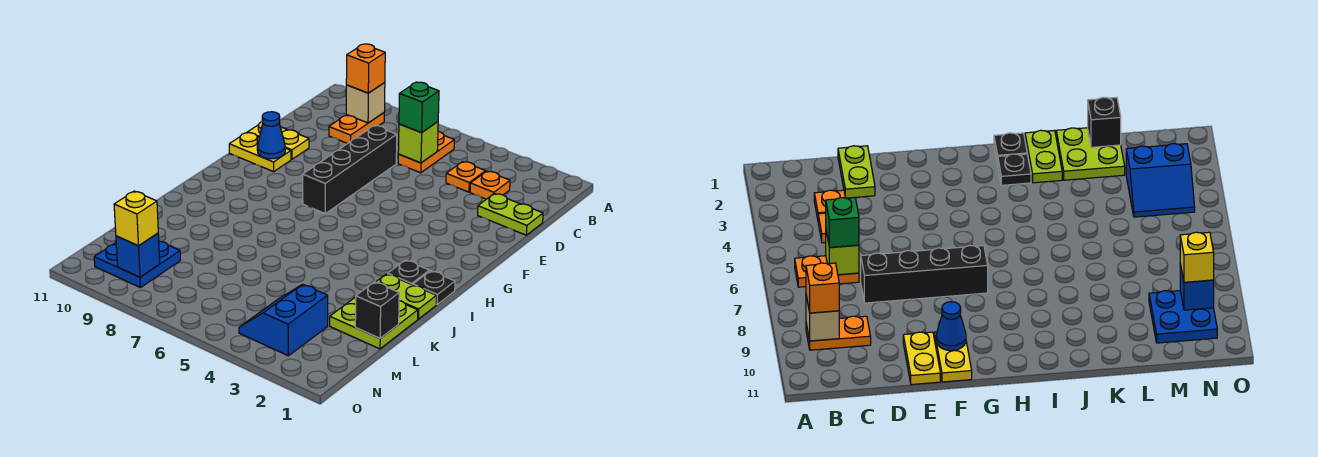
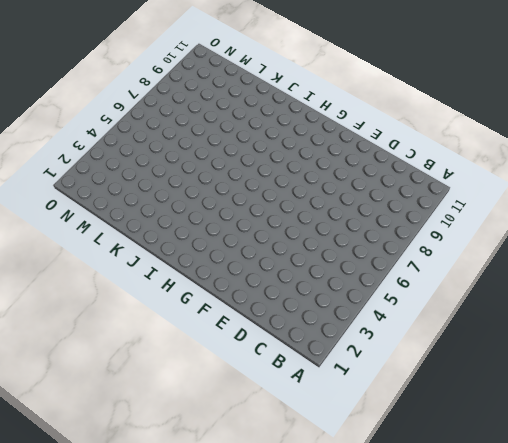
none -> orange 1x2 plate [398,132,454,173]
none -> orange 1x2 plate [329,113,384,144]
none -> orange 1x1 plate [470,171,510,199]

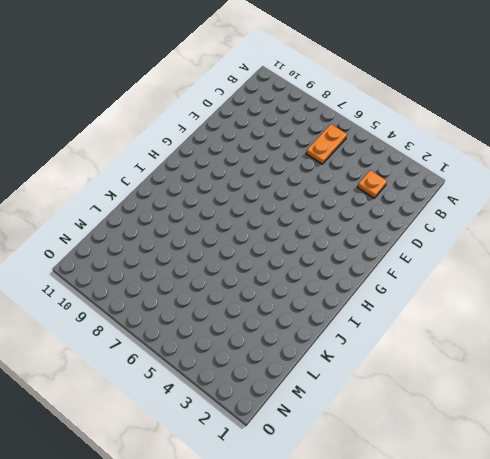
none -> orange 1x2 plate [329,113,384,144]
none -> orange 1x1 plate [446,162,486,192]
none -> lime 1x2 plate [478,194,543,235]

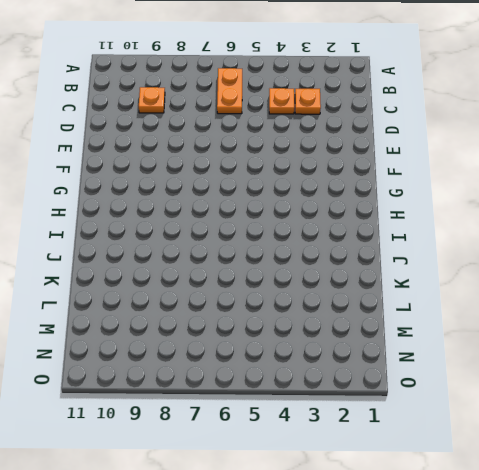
orange 1x1 plate [139,87,165,113] -> orange 1x2 plate [329,113,384,144]
none -> lime 1x2 plate [478,194,543,235]
none -> black 1x4 brick [303,126,397,214]
none -> yellow 1x2 plate [248,122,309,159]

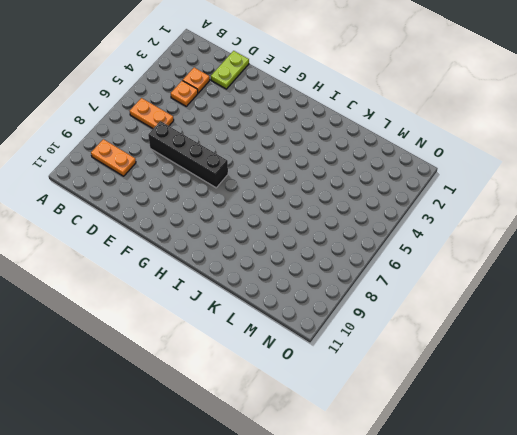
none -> yellow 1x2 plate [248,122,309,159]
none -> yellow 1x2 plate [229,133,291,172]
none -> black 1x1 plate [413,271,455,304]

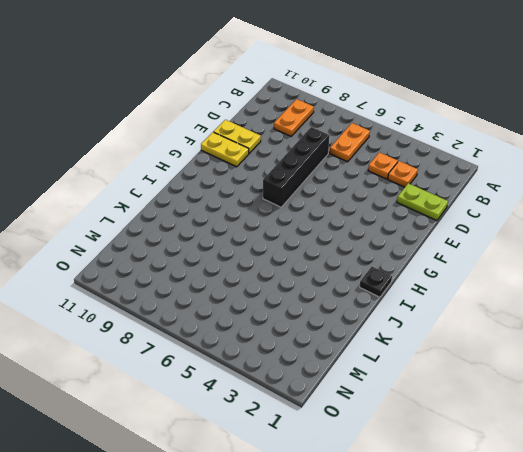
none -> black 1x1 plate [388,260,429,285]
none -> lime 1x2 plate [376,274,437,319]
none -> lime 2x2 plate [330,297,418,349]

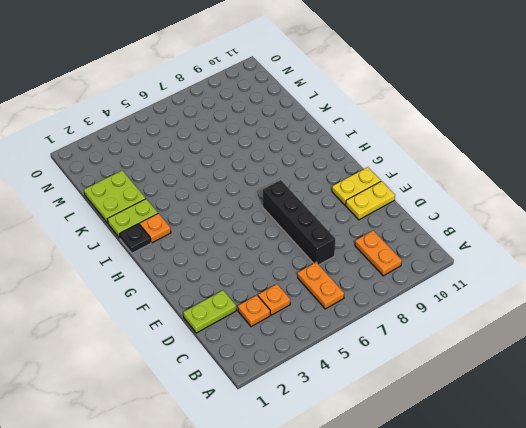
orange 1x1 plate [140,213,171,243] -> black 1x1 plate [388,260,429,285]
none -> blue 2x2 slope [239,284,328,356]
none -> blue 2x2 plate [94,241,180,288]
none -> tan 1x1 brick [346,83,385,123]

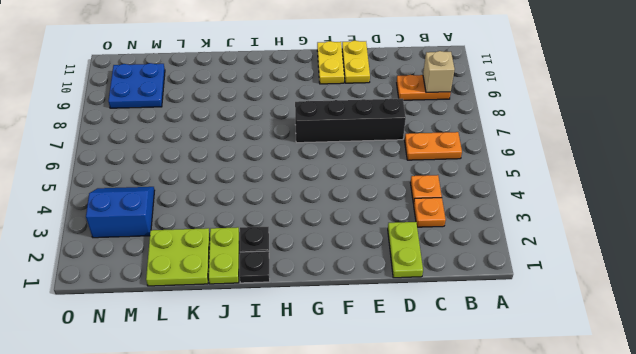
none -> lime 1x1 brick [398,122,438,163]
none -> blue 1x1 cone [257,112,285,159]
none -> black 1x1 brick [355,282,399,338]

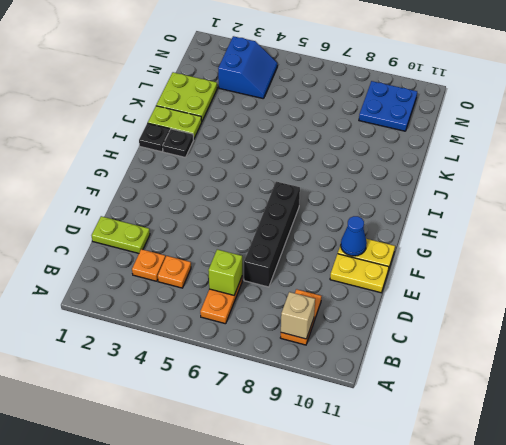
none -> black 1x1 brick [355,282,399,338]
none -> blue 1x1 brick [116,233,160,277]
none -> orange 1x1 brick [346,44,385,93]

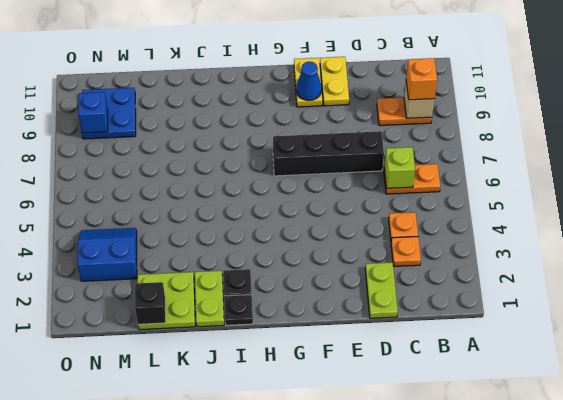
none -> green 1x1 brick [399,82,439,133]
none -> yellow 1x1 brick [114,191,158,246]

